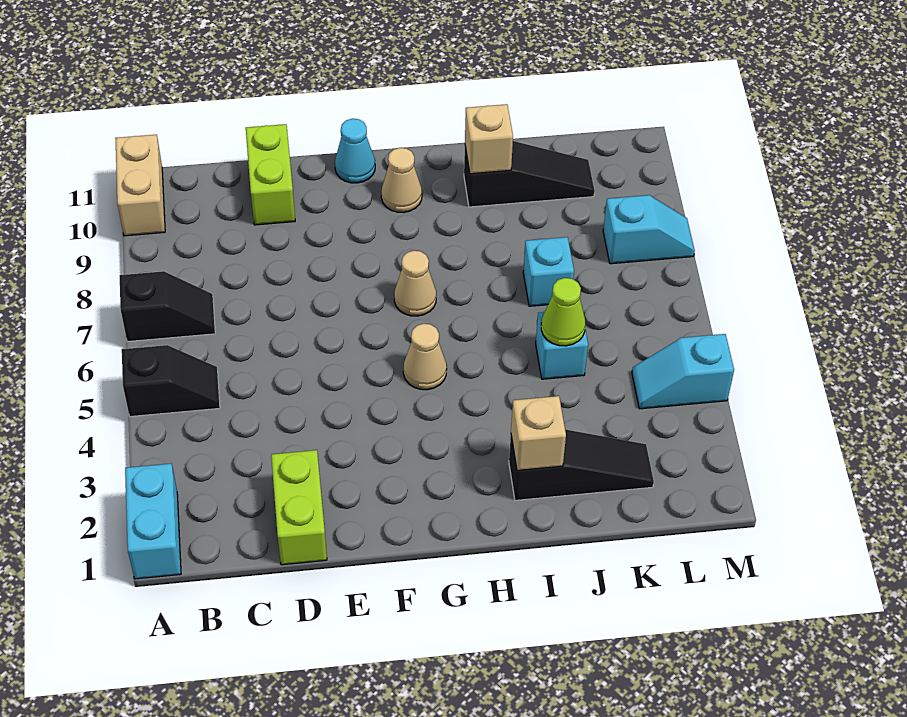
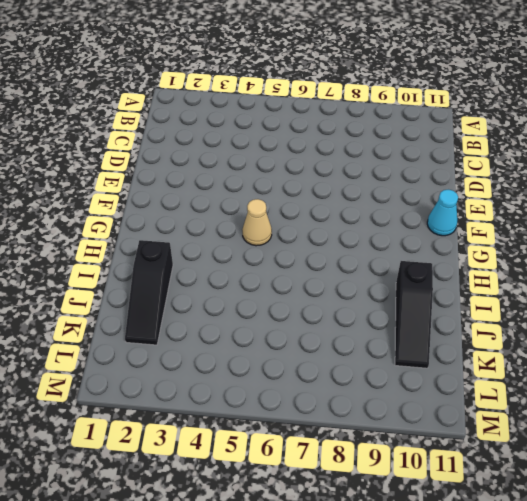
none -> cyan 1x2 brick [125,464,181,579]
none -> black 1x2 slope [122,345,220,417]
none -> black 1x2 slope [120,271,215,342]

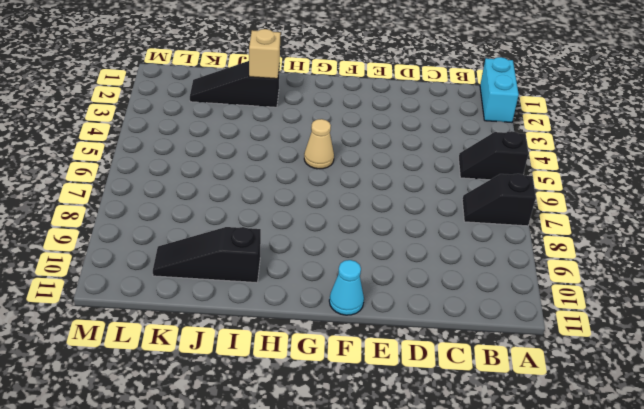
none -> tan 1x2 brick [115,135,165,236]
none -> lime 1x2 brick [271,450,327,565]
none -> lime 1x2 brick [246,124,295,225]

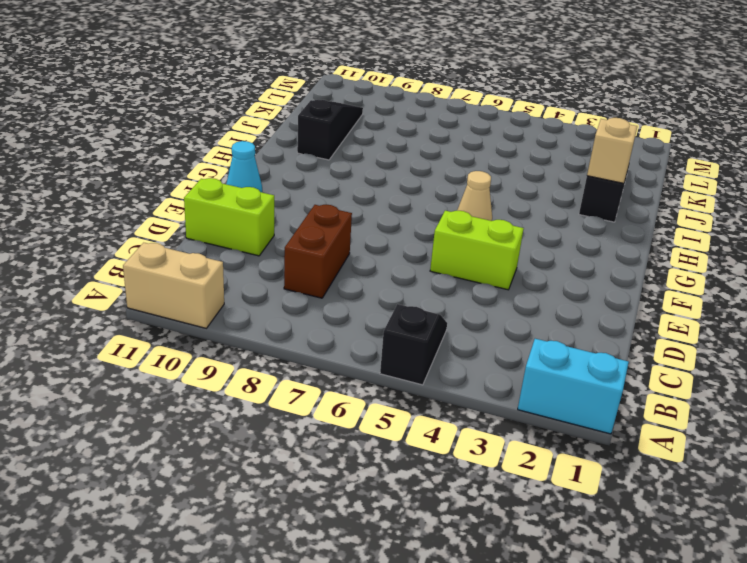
brown 1x2 brick [284,204,352,298] -> none
lime 1x2 brick [430,211,524,290] -> lime 1x2 brick moved to [271,450,327,565]
none -> black 1x2 slope [120,271,215,342]
none -> tan 1x1 cone [394,251,436,316]
none -> tan 1x1 cone [381,148,422,213]

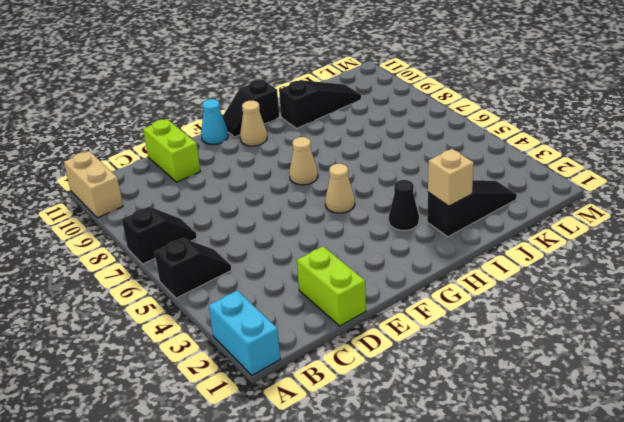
black 1x2 slope [223,79,279,137] -> none
black 1x1 cone [389,180,419,230] -> none
none -> cyan 1x1 brick [536,312,588,379]
none -> cyan 1x1 brick [523,237,574,306]
none -> cyan 1x2 slope [632,334,734,409]

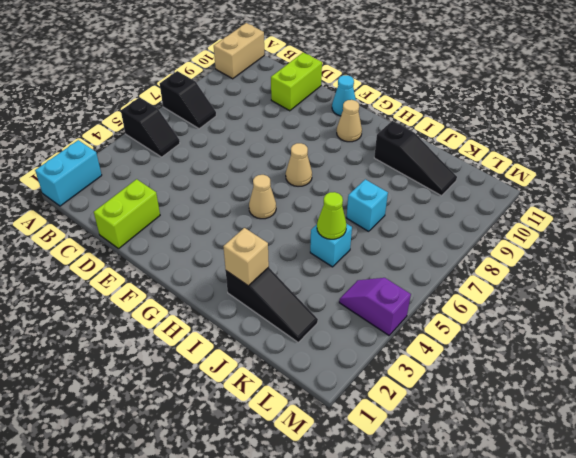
purple 1x2 slope [339,278,411,335] -> cyan 1x2 slope [632,334,734,409]
none -> cyan 1x2 slope [603,195,695,264]
none -> tan 1x1 brick [465,104,513,174]

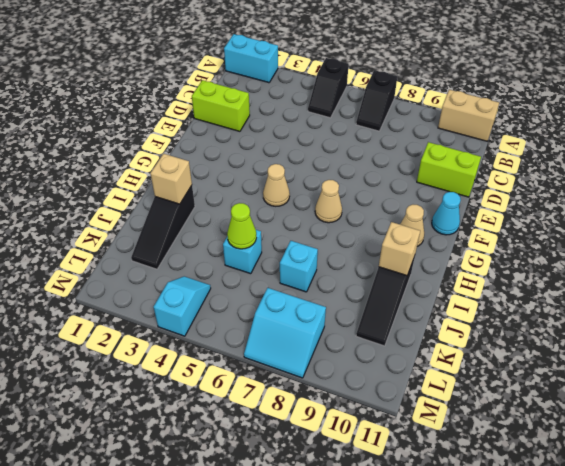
cyan 2x2 slope [244,288,326,378] -> cyan 1x2 slope [603,195,695,264]

